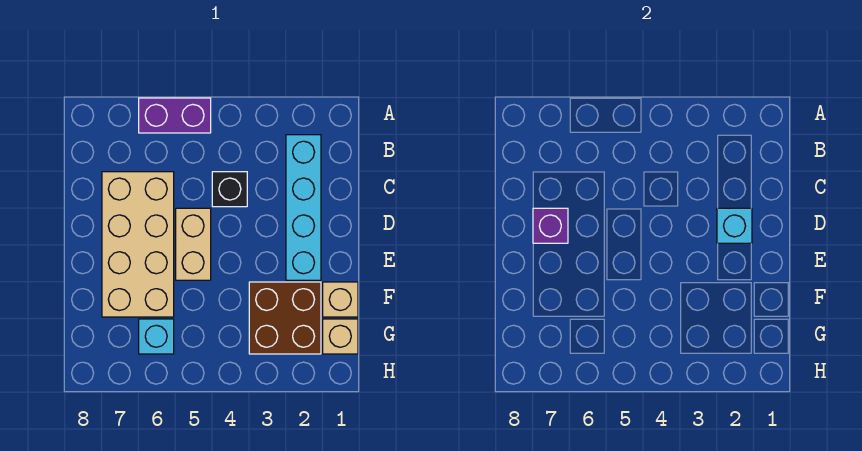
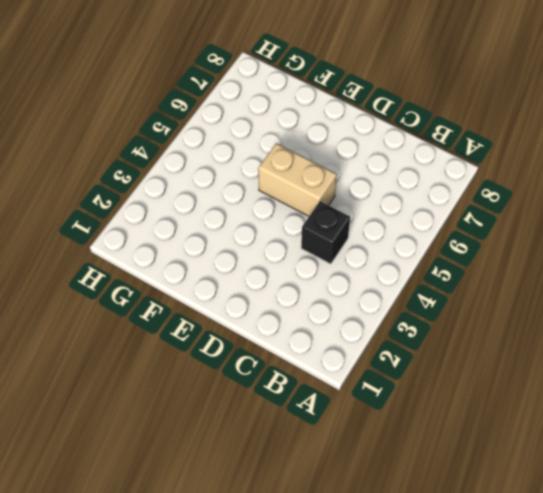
none -> purple 1x2 brick [139,98,211,133]
none -> cyan 1x4 brick [286,135,321,280]

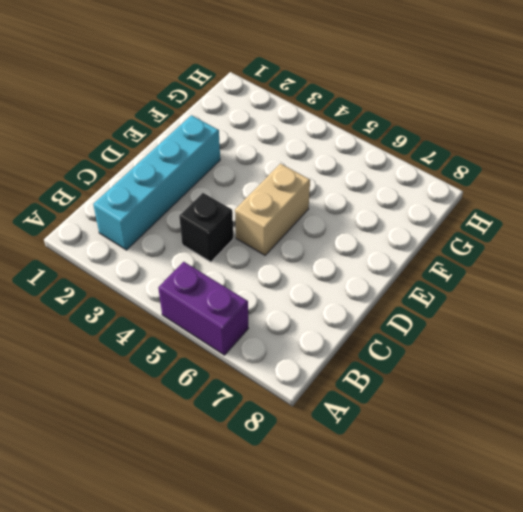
none -> tan 2x4 brick [102,172,174,317]
none -> tan 1x1 brick [323,282,358,317]

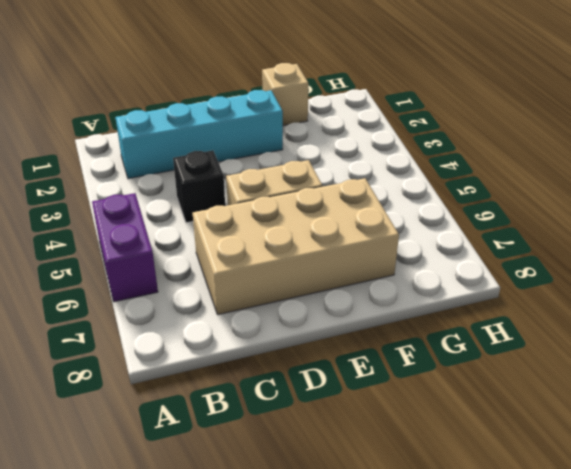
none -> brown 2x2 brick [249,282,321,354]
none -> tan 1x1 brick [323,319,358,354]

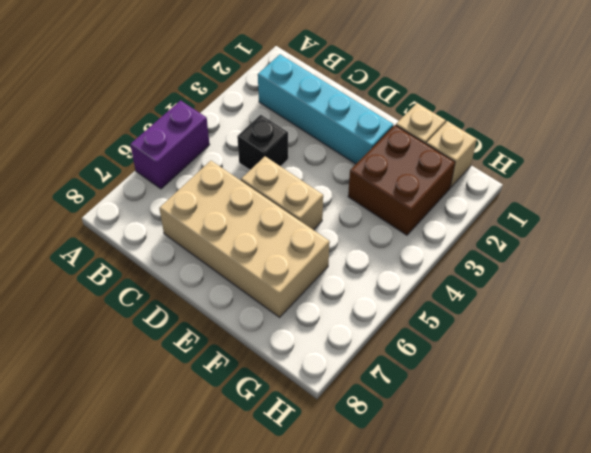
none -> cyan 1x1 brick [139,319,174,354]
none -> cyan 1x1 brick [717,208,752,243]

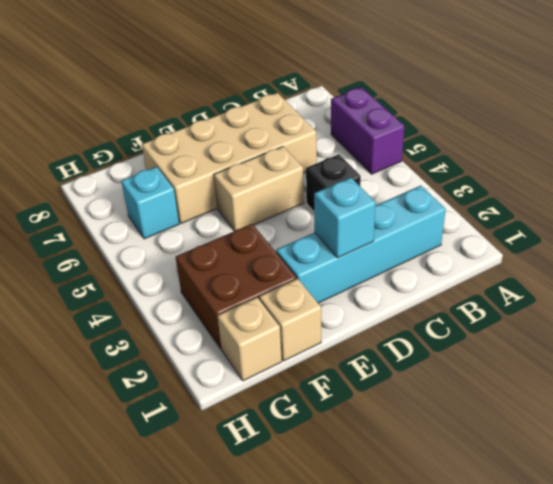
none -> purple 1x1 brick [533,208,568,243]

